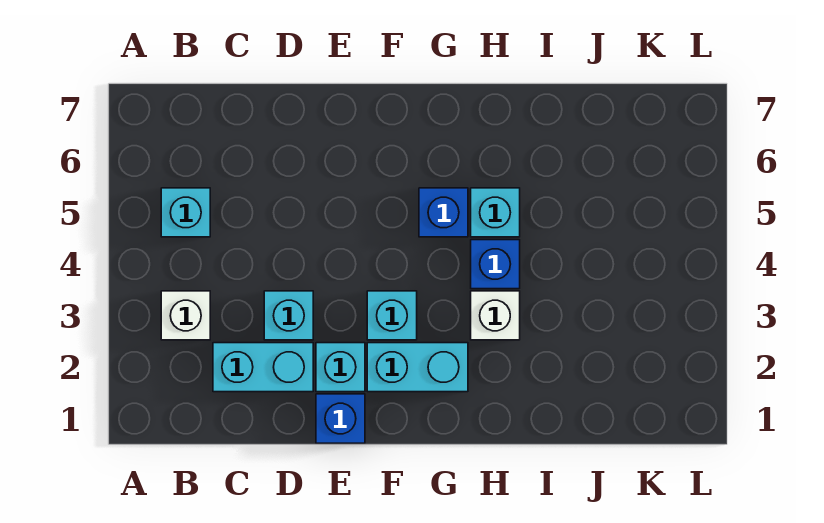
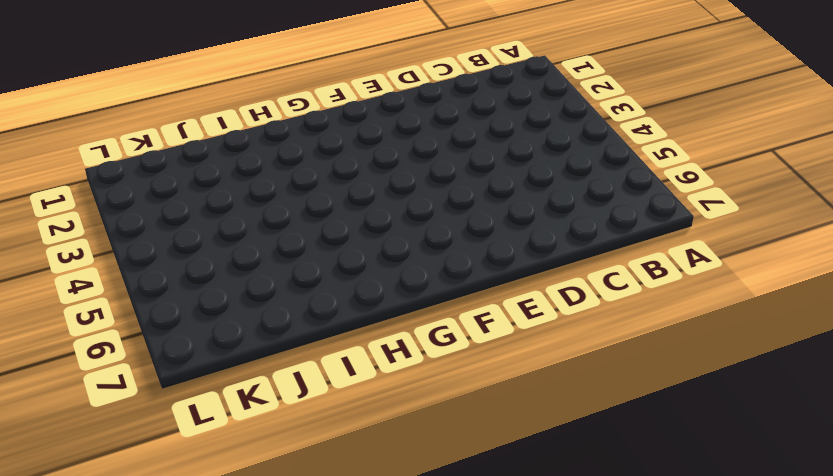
none -> white 1x1 brick [161,291,210,340]
none -> cyan 1x1 brick [161,188,210,237]
none -> cyan 1x2 brick [213,343,313,392]

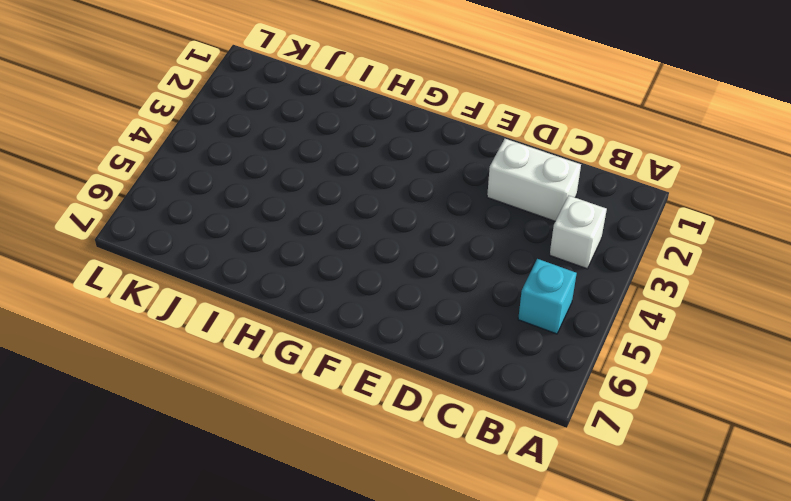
white 1x2 brick [487,139,581,221] -> cyan 1x2 brick [213,343,313,392]
none -> cyan 1x1 brick [264,291,313,340]
none -> blue 1x1 brick [316,394,365,443]
none -> cyan 1x1 brick [316,343,365,392]

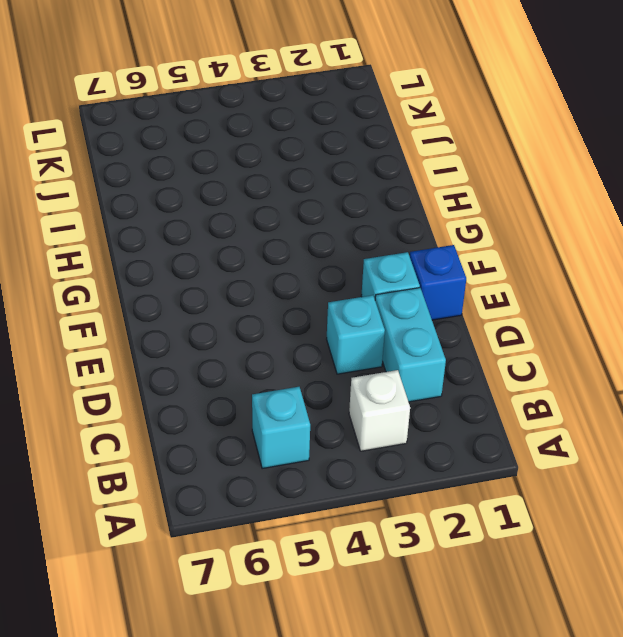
none -> cyan 1x2 brick [367,343,468,392]
none -> cyan 1x1 brick [367,291,417,340]
none -> blue 1x1 brick [419,188,468,237]

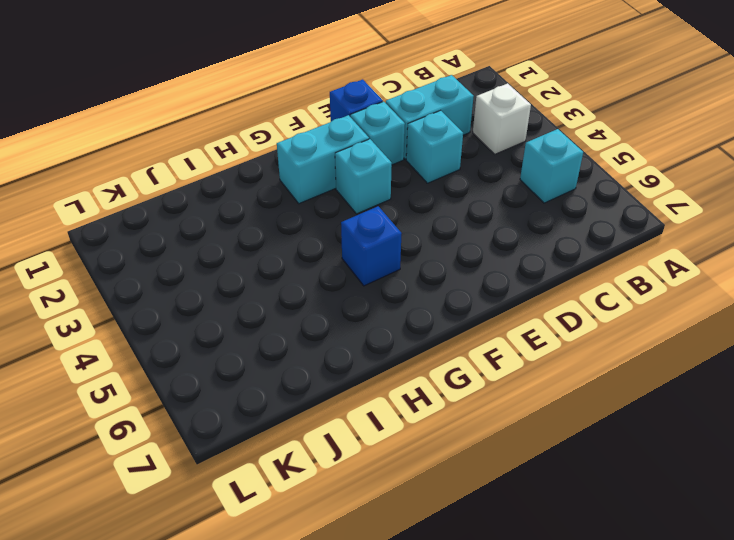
none -> white 1x1 brick [471,291,520,340]
none -> blue 1x1 brick [471,240,520,289]
none -> cyan 1x1 brick [471,188,520,237]

